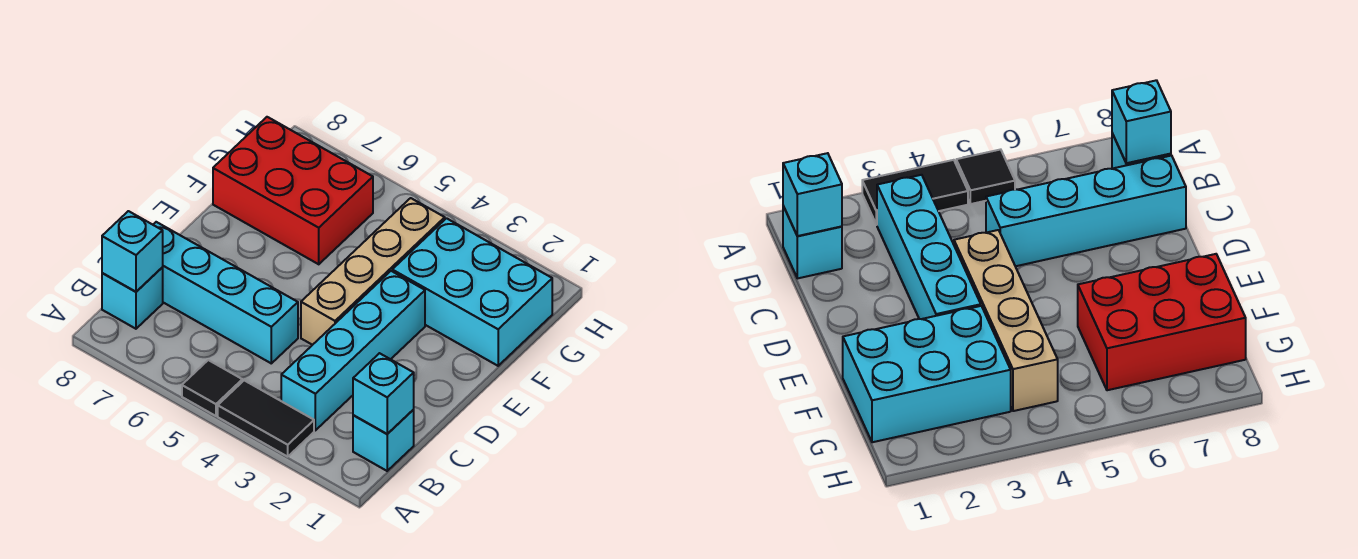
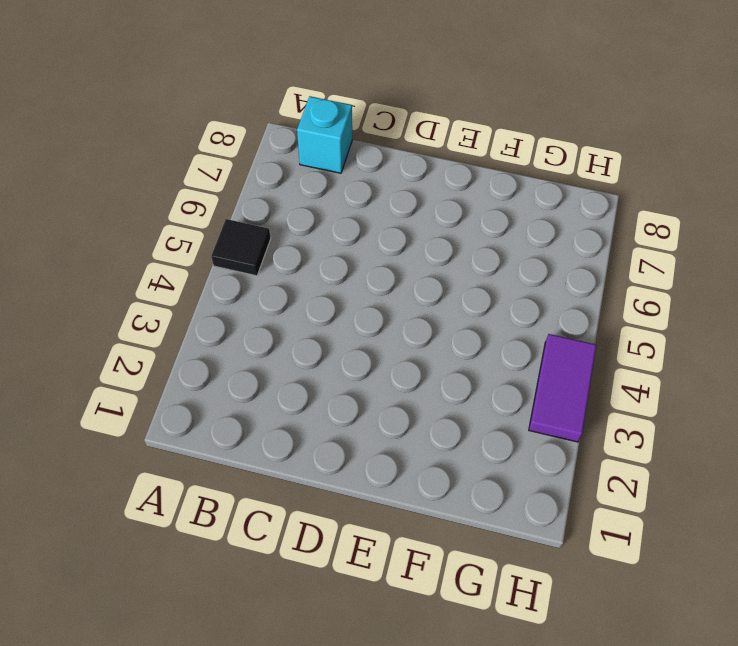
purple 1x2 tile [529,334,596,442] -> none
none -> black 1x2 tile [218,380,314,457]
none -> cyan 1x1 brick [353,410,414,471]

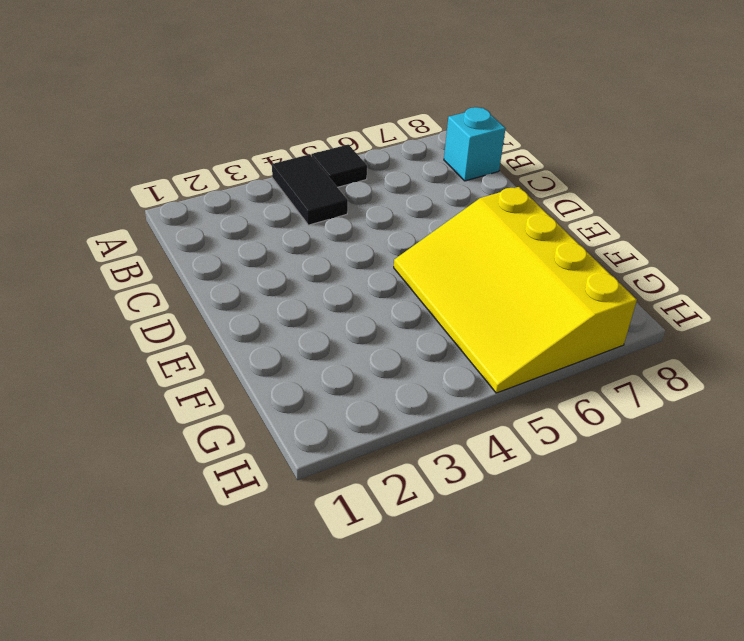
black 1x2 tile [272,154,348,225] -> black 1x2 tile turned to [218,380,314,457]
yellow 3x4 slope [394,187,637,393] -> red 2x3 brick [213,117,373,264]
none -> cyan 1x1 brick [353,410,414,471]
none -> cyan 1x4 brick [281,271,425,430]

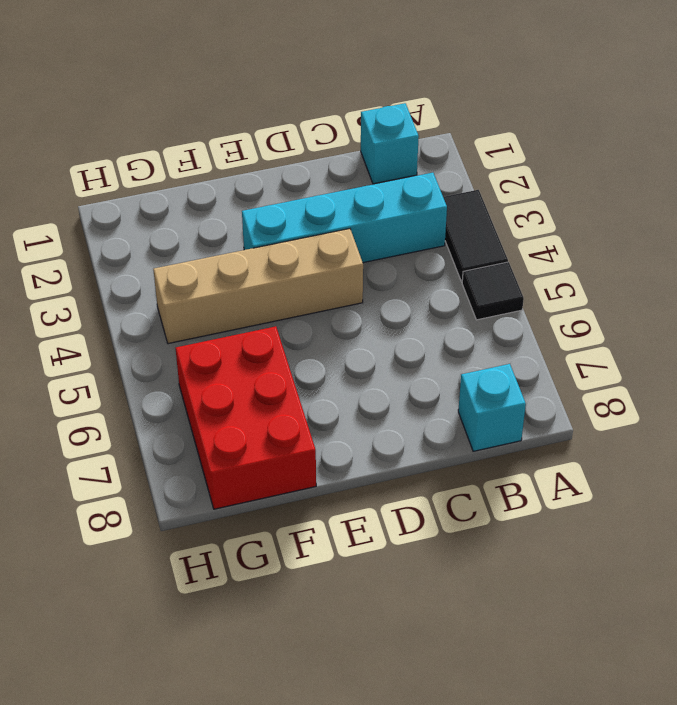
none -> cyan 1x4 brick [153,222,298,363]
none -> cyan 2x3 brick [392,218,552,366]

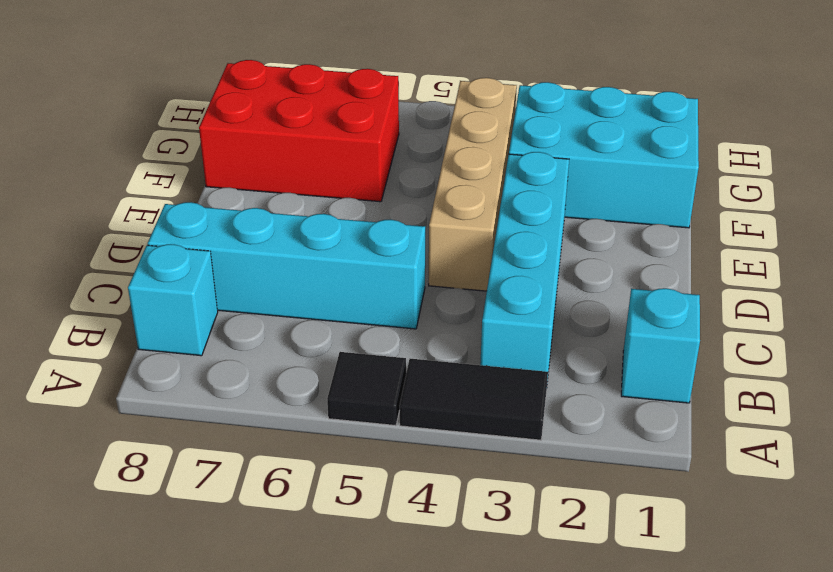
none -> cyan 1x1 brick [353,353,414,434]
none -> cyan 1x1 brick [102,211,163,292]

